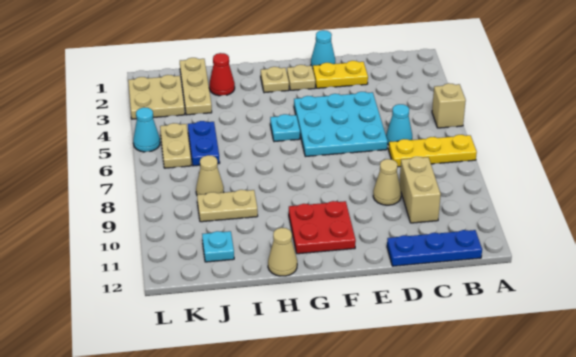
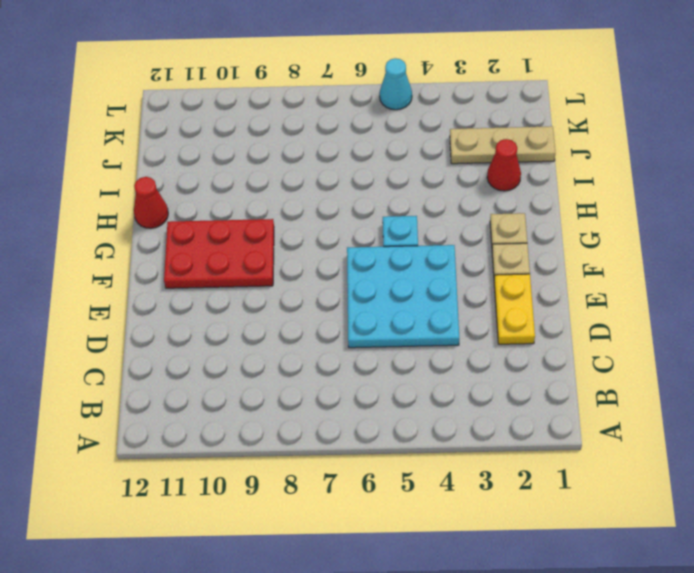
red 2x3 plate [164,219,274,288] -> red 2x2 plate [289,201,356,254]
red 1x1 cone [134,177,168,228] -> tan 1x1 cone [268,228,297,276]
none -> tan 1x1 brick [432,83,466,128]
none -> yellow 1x3 plate [389,135,477,167]
none -> blue 1x3 plate [387,230,482,266]

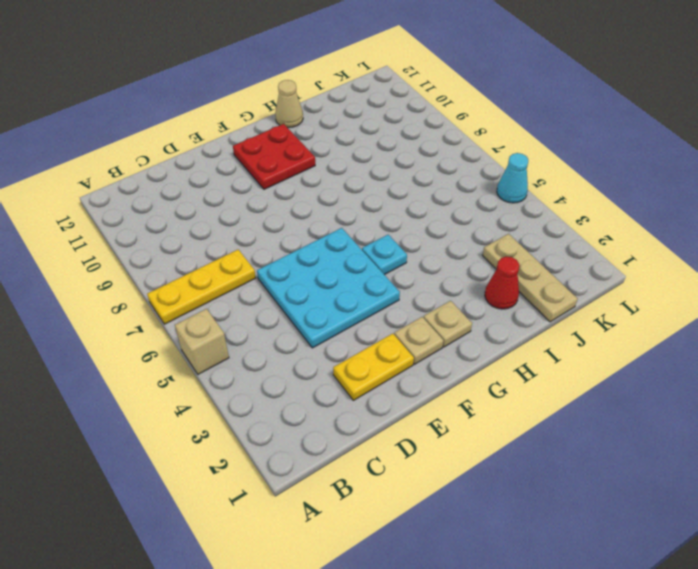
none -> blue 1x3 plate [387,230,482,266]
none -> cyan 1x1 cone [386,104,412,145]
none -> tan 1x2 brick [400,157,441,223]

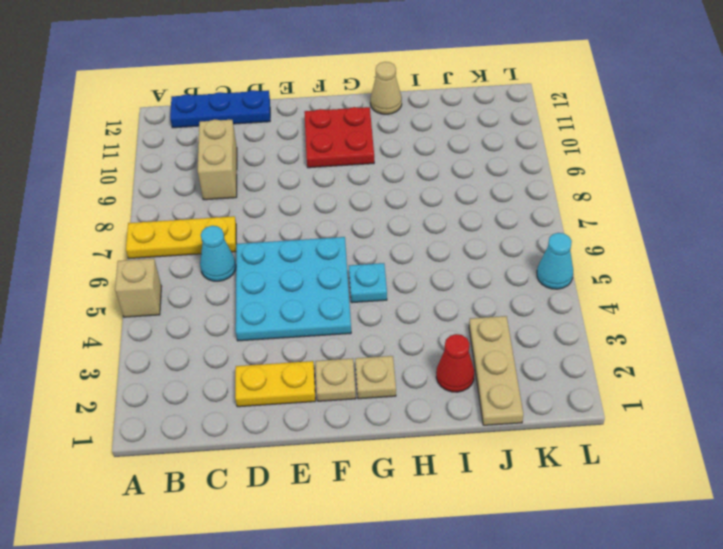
none -> tan 1x1 cone [373,159,401,205]
none -> cyan 1x1 cone [311,30,335,69]
none -> tan 1x2 plate [197,190,258,222]

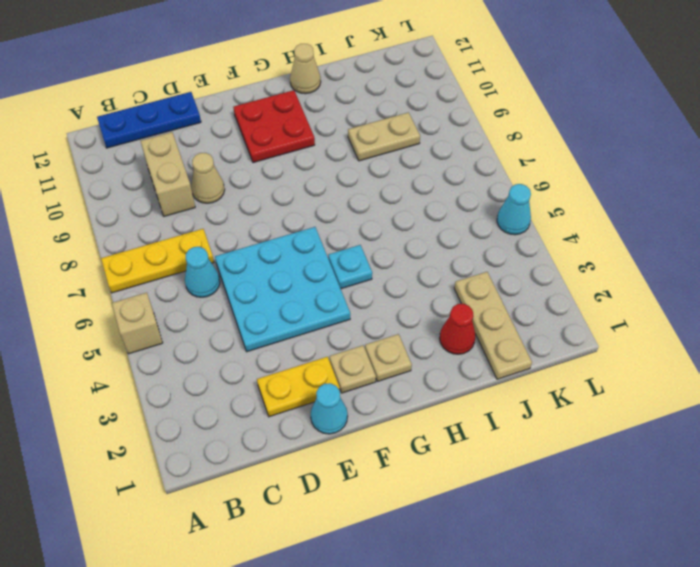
none -> blue 1x2 plate [188,121,220,166]
none -> tan 1x1 cone [196,155,224,195]
none -> cyan 1x1 plate [202,231,234,262]

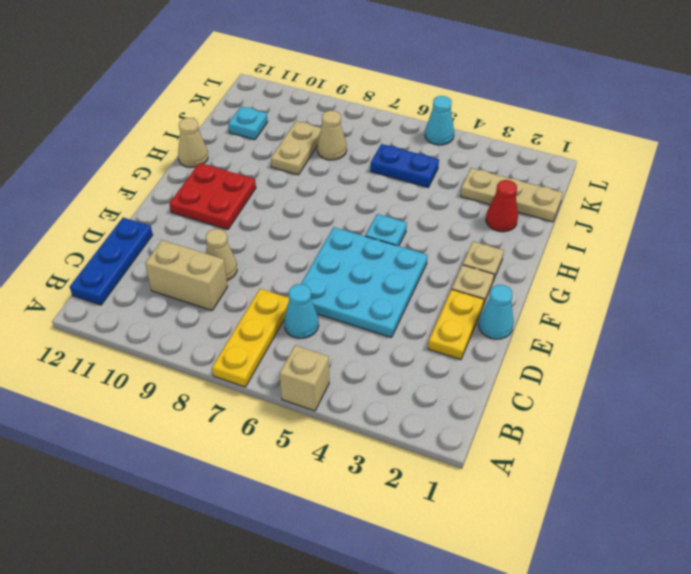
none -> tan 2x2 plate [128,75,185,119]
none -> tan 1x2 plate [160,123,191,168]

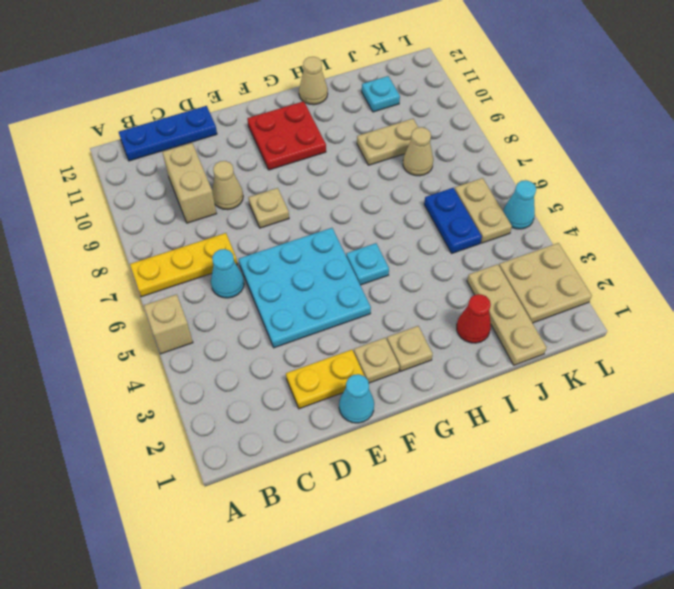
tan 1x1 plate [248,188,289,228] -> none

